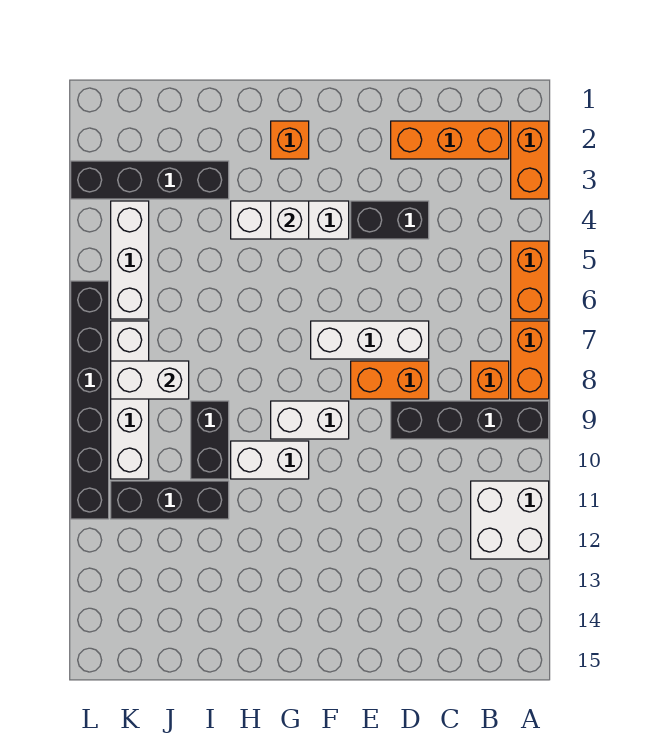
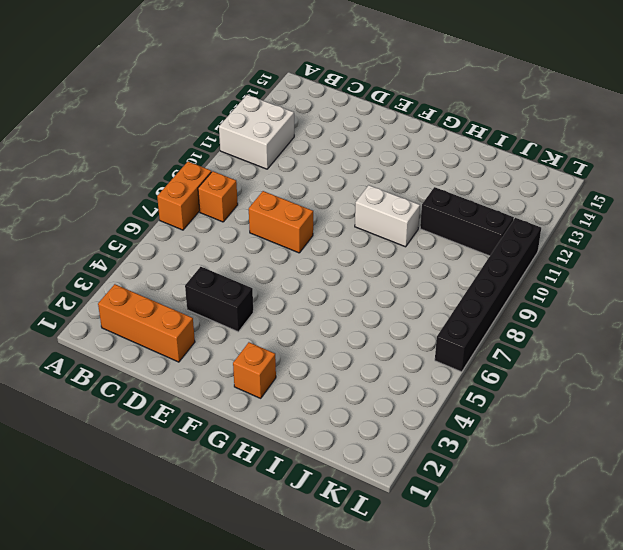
none -> orange 1x2 brick [511,121,549,199]
none -> orange 1x2 brick [511,241,549,319]
none -> black 1x4 brick [391,401,549,439]

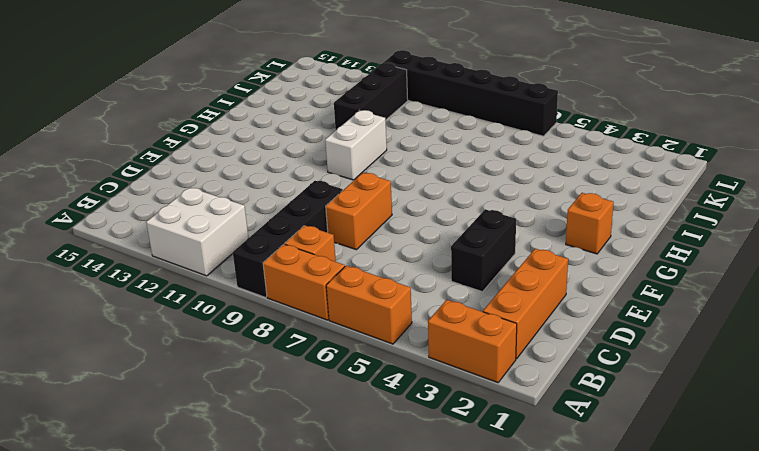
none -> white 1x3 brick [311,321,429,359]
none -> white 1x3 brick [231,201,349,239]
none -> white 1x2 brick [271,401,349,439]

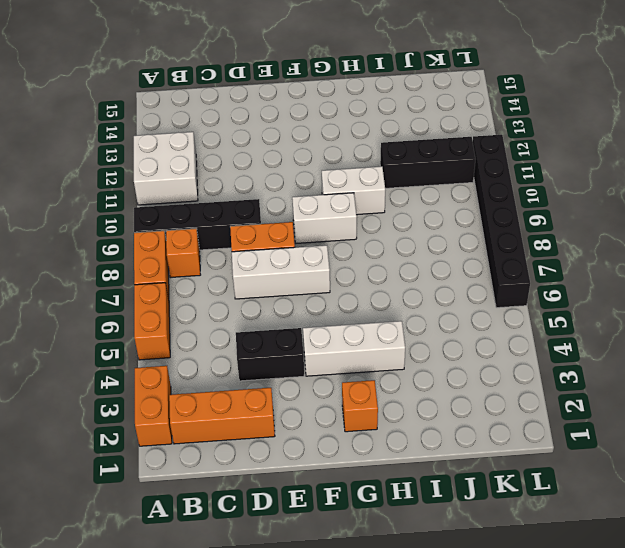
none -> black 1x4 brick [71,161,229,199]
none -> black 1x2 brick [191,401,229,479]
none -> white 1x3 brick [111,201,149,319]

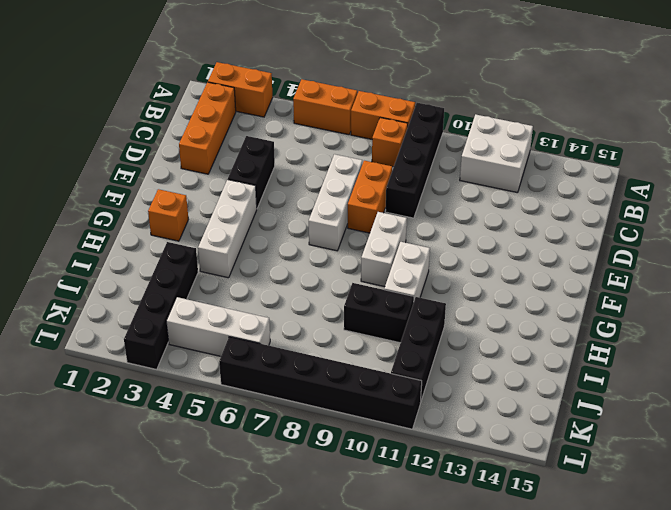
none -> white 1x4 brick [111,321,149,479]
none -> white 1x1 brick [271,201,309,239]
none -> white 1x2 brick [111,361,189,399]

